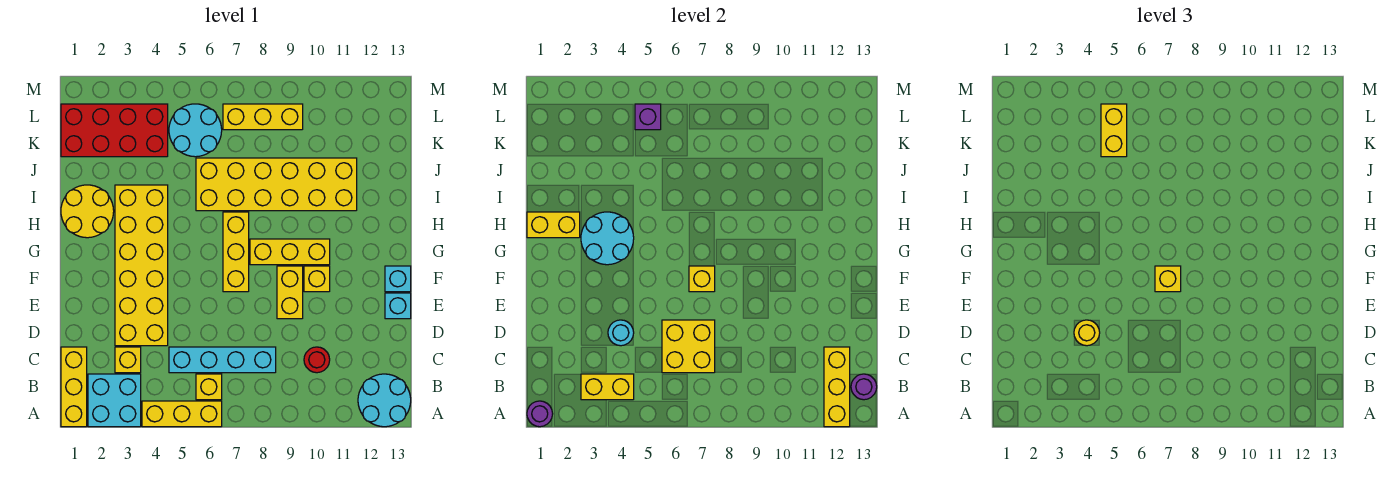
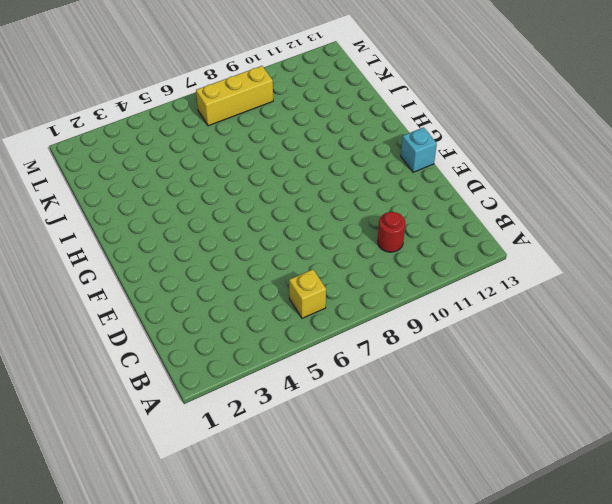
none -> yellow 1x3 brick [61,347,87,427]
none -> cyan 2x2 brick [88,374,141,427]
none -> yellow 1x3 brick [142,401,222,427]
none -> cyan 2x2 round brick [358,374,411,427]

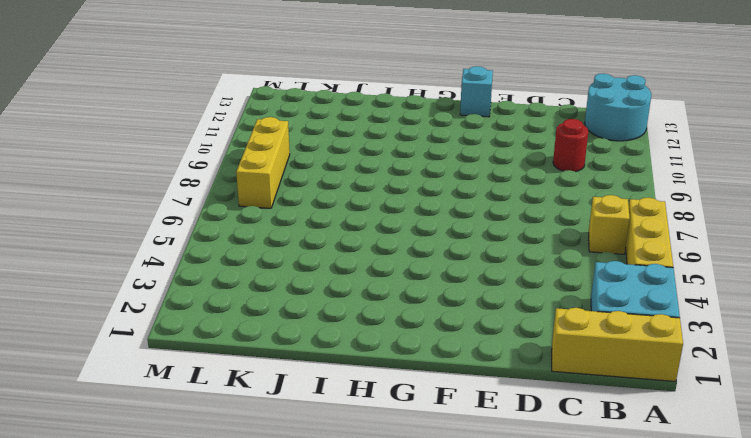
none -> yellow 1x1 brick [115,347,141,373]
none -> cyan 1x4 brick [169,347,276,373]
none -> yellow 2x6 brick [115,185,168,346]
none -> yellow 1x2 brick [277,266,303,319]

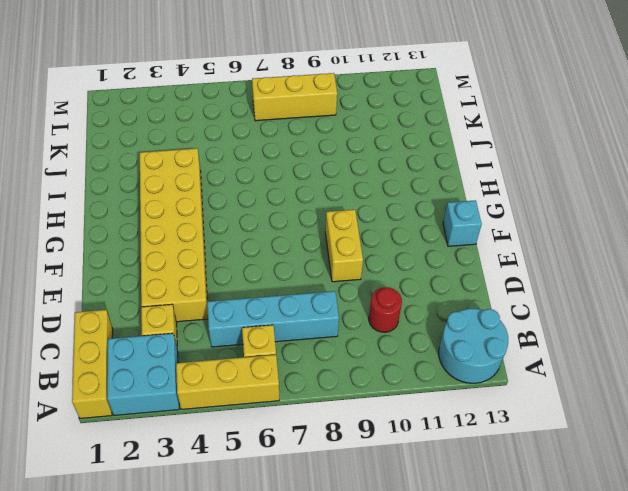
none -> cyan 1x1 brick [385,293,411,319]
none -> yellow 1x3 brick [223,212,249,292]
none -> yellow 1x1 brick [304,266,330,292]
none -> yellow 1x3 brick [250,239,330,265]

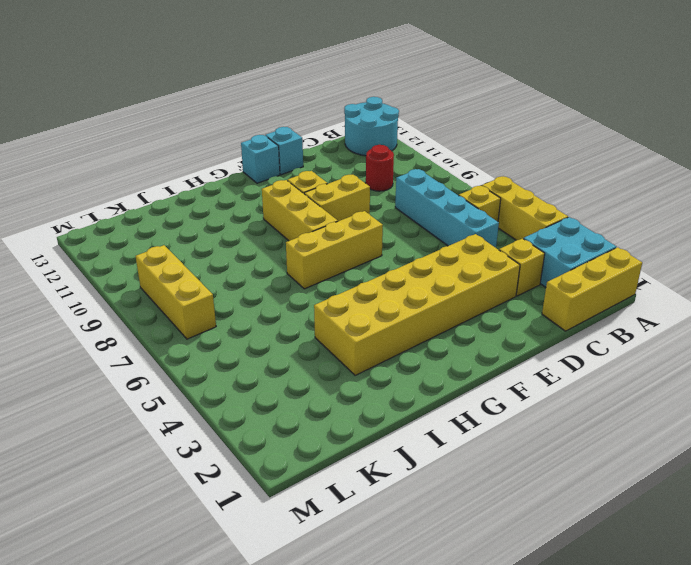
none -> yellow 2x2 round brick [61,185,114,238]
none -> yellow 2x6 brick [196,158,357,211]
none -> red 2x4 brick [61,104,168,157]
none -> cyan 2x2 round brick [169,104,222,157]

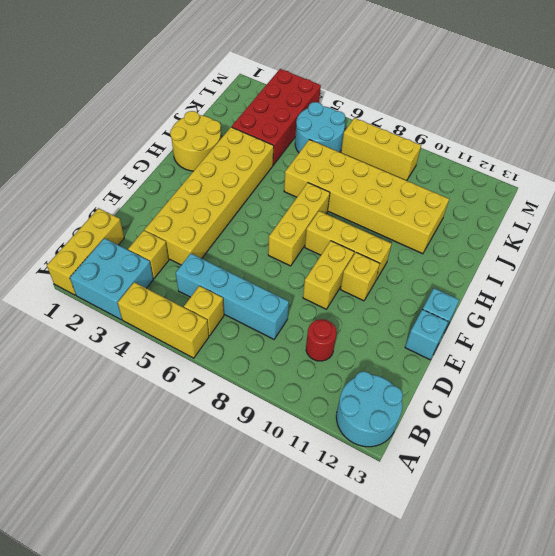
red 2x4 brick [232,69,321,165] -> red 2x4 brick turned to [61,104,168,157]
none -> purple 1x1 round brick [527,401,553,427]
none -> yellow 1x3 brick [824,347,850,427]
none -> yellow 1x2 brick [581,374,634,400]
none -> purple 1x1 round brick [851,374,877,400]

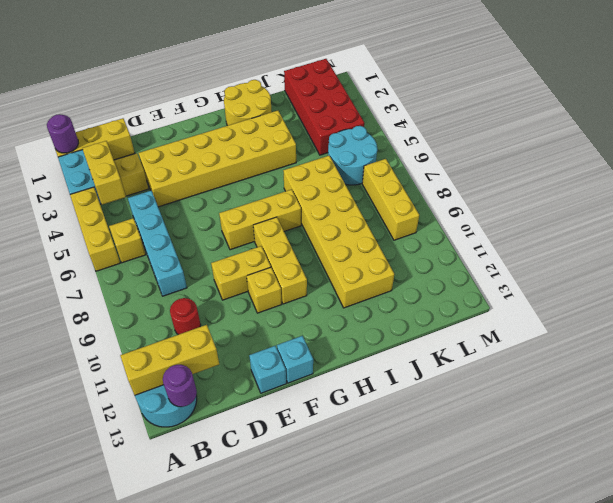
none -> yellow 2x2 brick [662,320,715,373]
none -> cyan 1x1 round brick [608,320,634,346]
none -> yellow 1x1 brick [689,266,715,292]
none -> cyan 2x2 round brick [581,212,634,265]

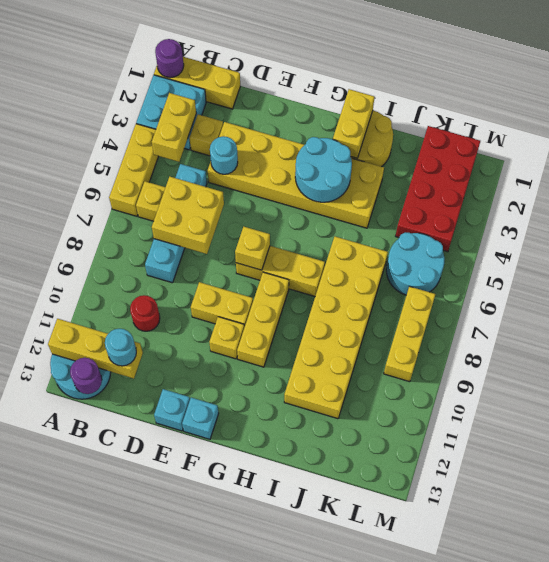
cyan 1x1 round brick [105,329,136,366] -> none
none -> purple 1x1 brick [635,104,661,130]
none -> yellow 1x1 round brick [1074,320,1100,346]
none -> yellow 1x1 brick [1155,266,1181,292]
none -> yellow 1x2 brick [1101,104,1127,157]

